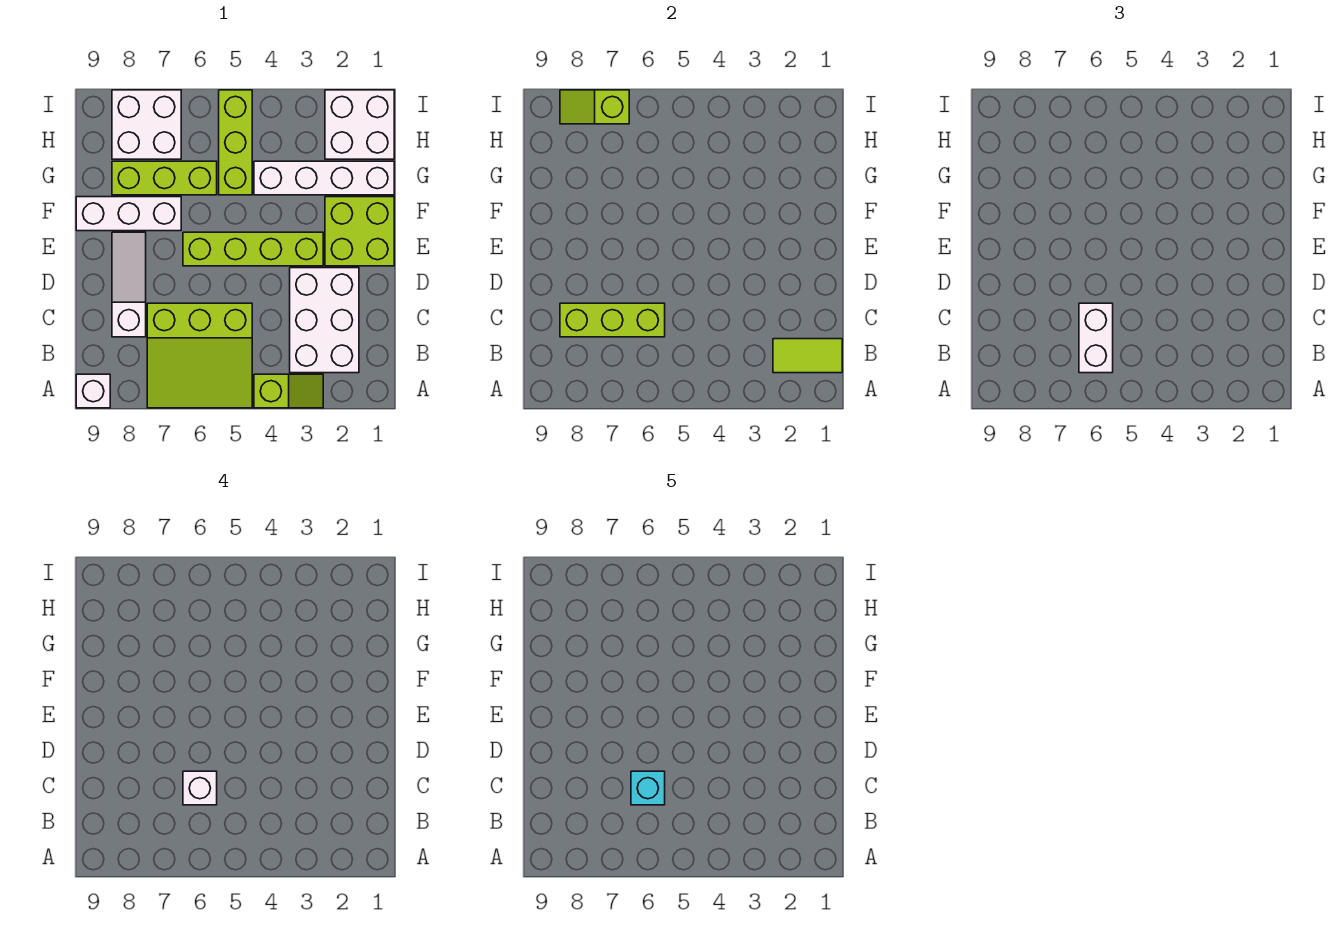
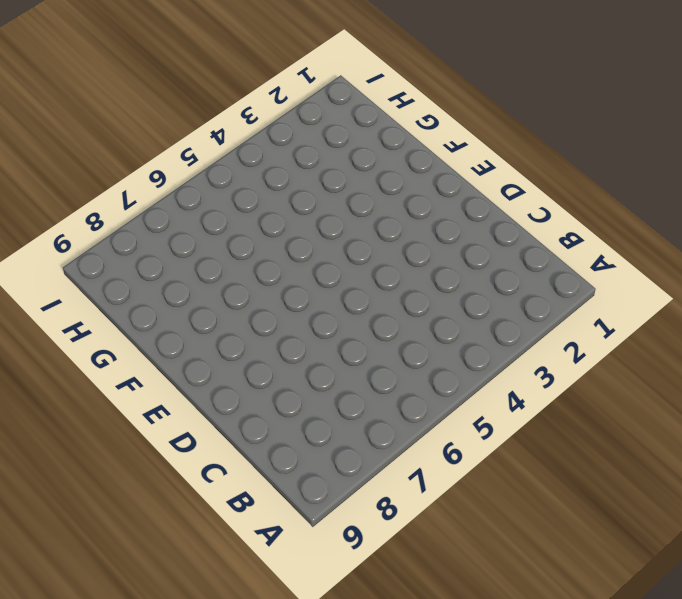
none -> lime 1x2 slope [254,374,323,408]
none -> lime 3x3 slope [147,303,252,408]
none -> white 1x1 brick [76,374,110,408]

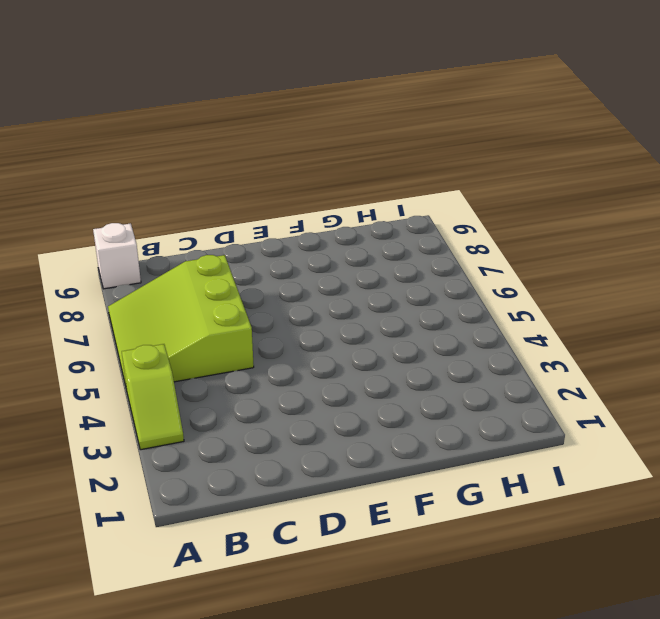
none -> white 2x3 brick [290,268,359,373]
none -> white 1x3 slope [112,232,146,337]
none -> lime 2x2 brick [325,197,394,266]

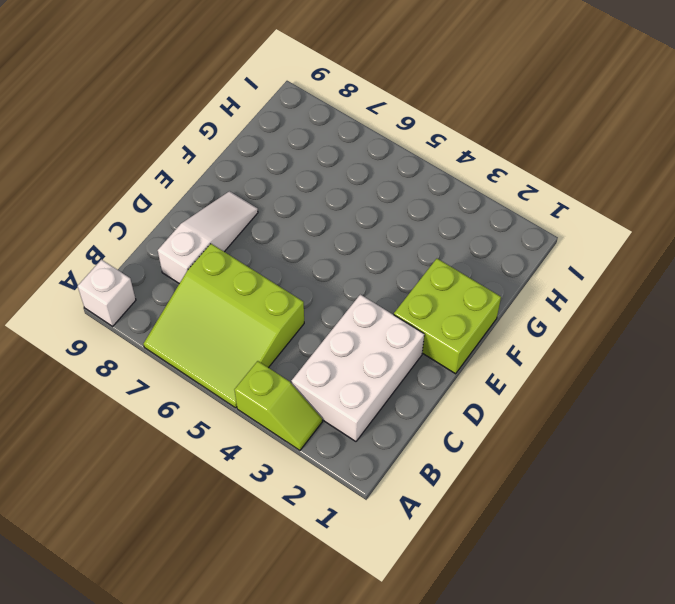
none -> lime 1x4 brick [183,232,323,266]
none -> white 1x3 brick [76,197,181,231]
none -> white 1x4 brick [254,161,394,195]

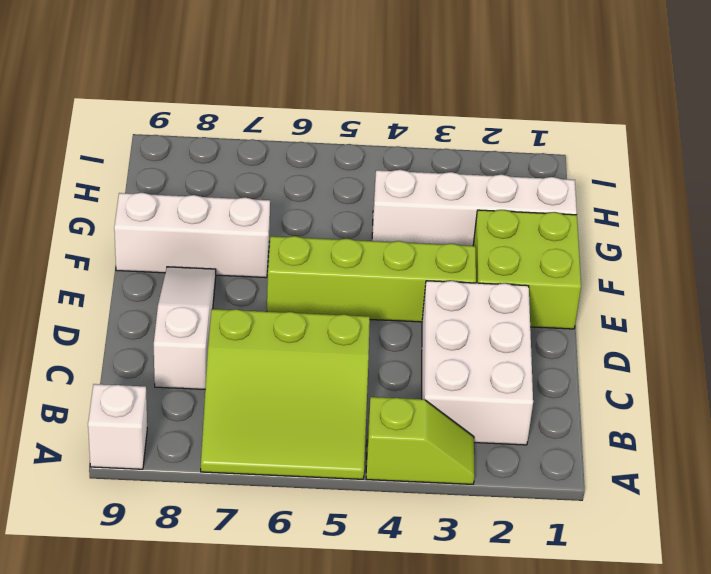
none -> lime 1x3 brick [219,90,252,195]
none -> lime 1x3 brick [112,161,217,195]
none -> white 2x2 brick [325,90,394,159]

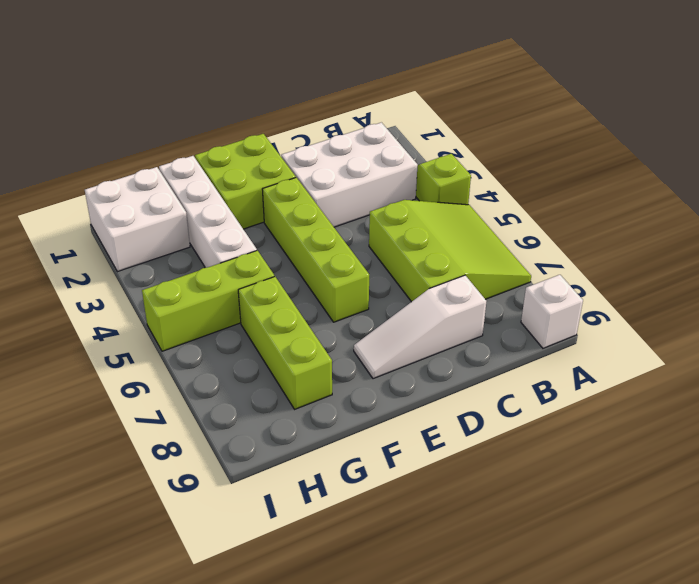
none -> white 1x3 brick [76,197,181,231]
none -> white 2x2 brick [112,90,181,159]
none -> lime 1x2 tile [773,339,842,373]

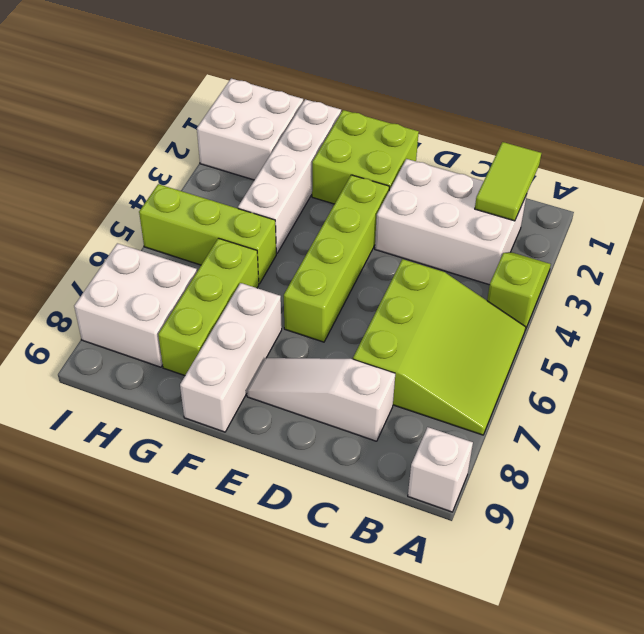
none -> lime 1x3 brick [560,303,665,337]
none -> lime 1x2 slope [560,90,629,124]
none -> white 1x2 brick [1079,303,1113,373]

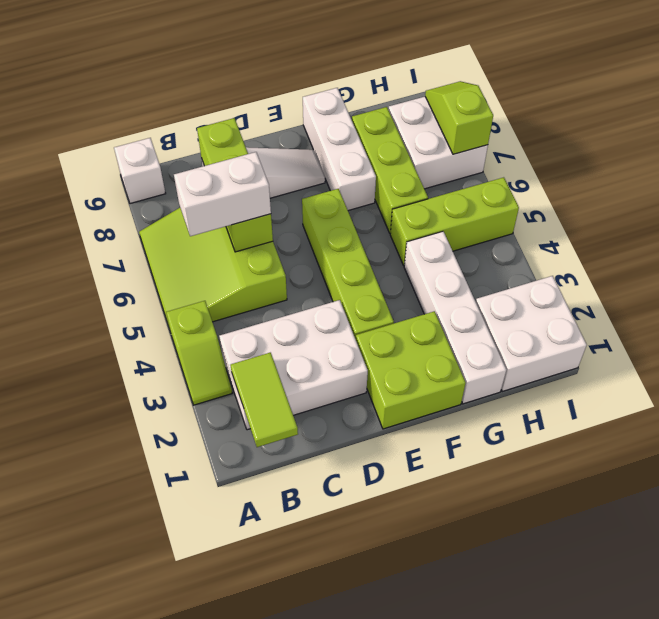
none -> white 1x1 brick [183,771,217,805]
none -> cyan 1x1 brick [631,771,665,805]

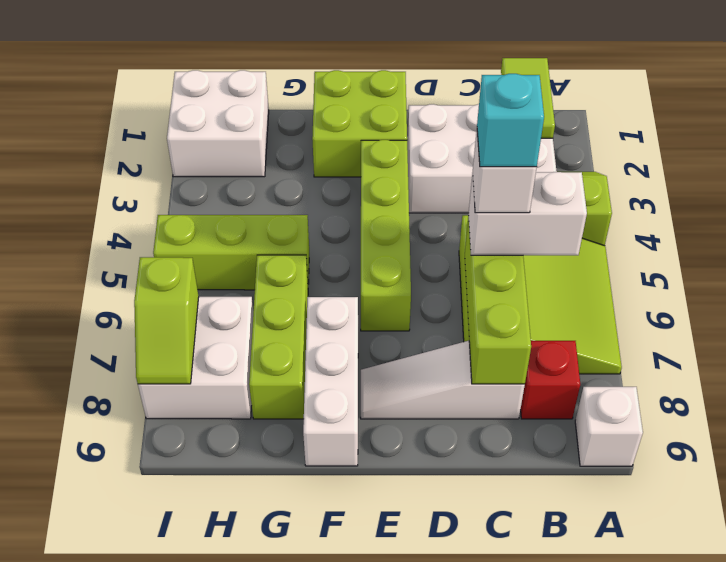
red 1x1 brick [521,341,580,419] -> none
none -> white 1x4 brick [254,161,394,195]

